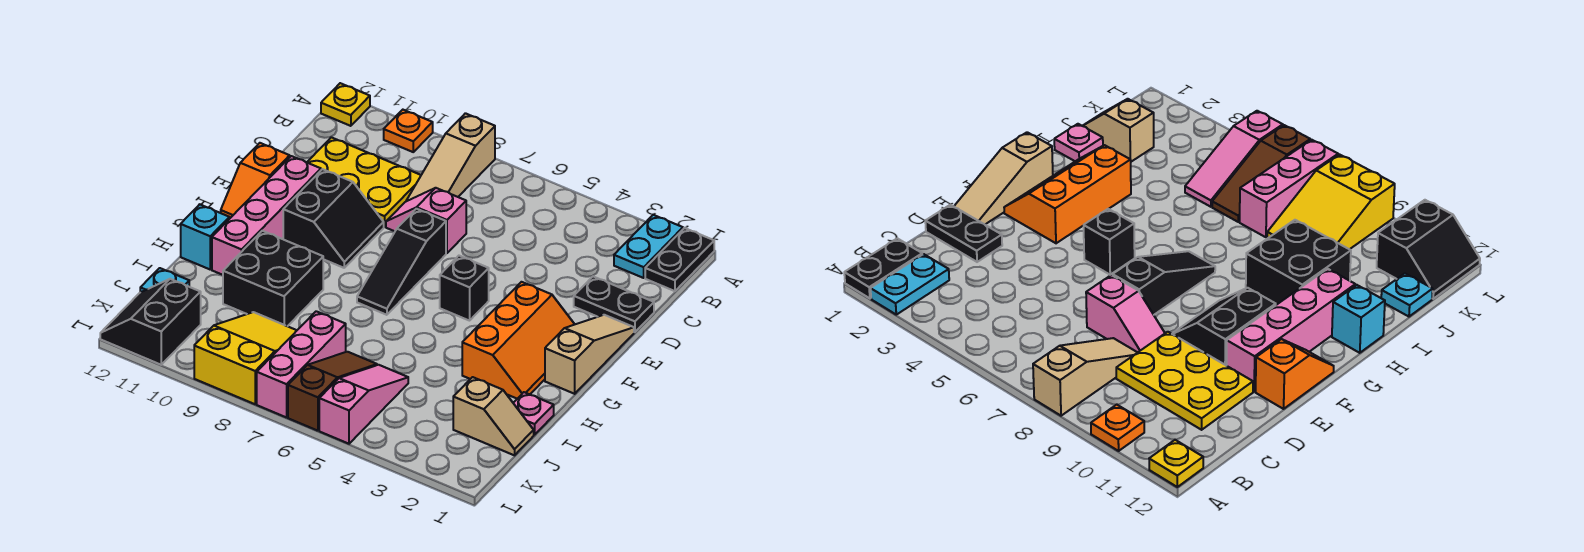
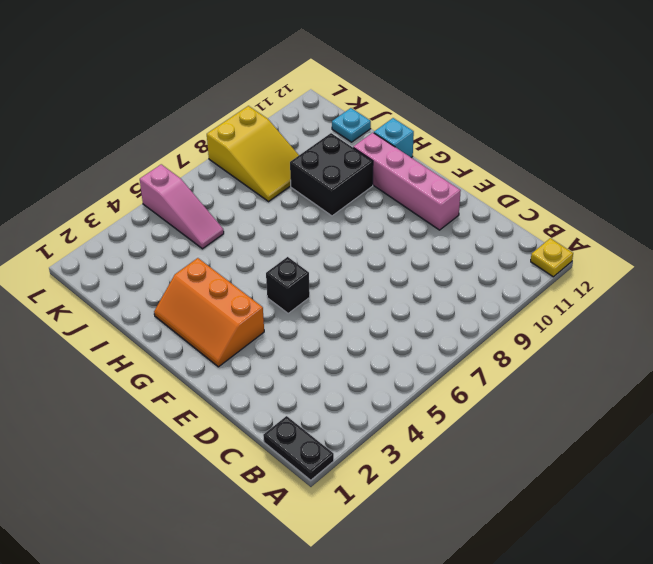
none -> cyan 1x2 plate [614,215,683,278]
none -> tan 1x3 slope [406,113,495,201]
none -> orange 1x1 plate [384,110,433,152]

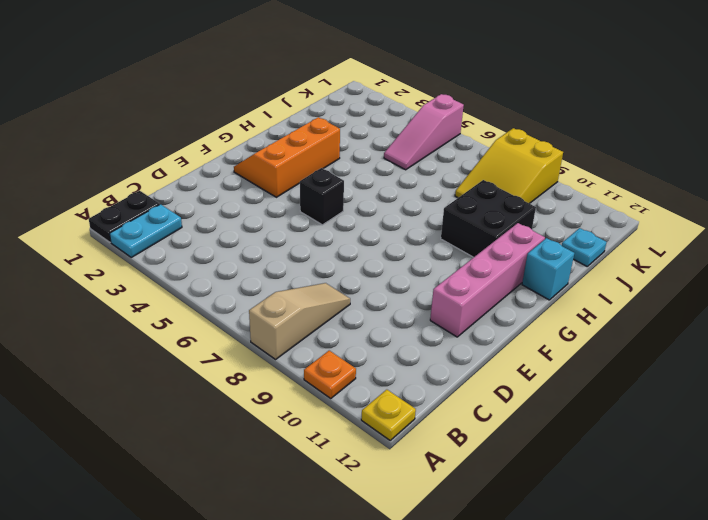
none -> yellow 2x3 plate [307,137,421,227]
none -> black 1x2 plate [574,277,654,332]
none -> pink 1x2 slope [386,188,466,253]

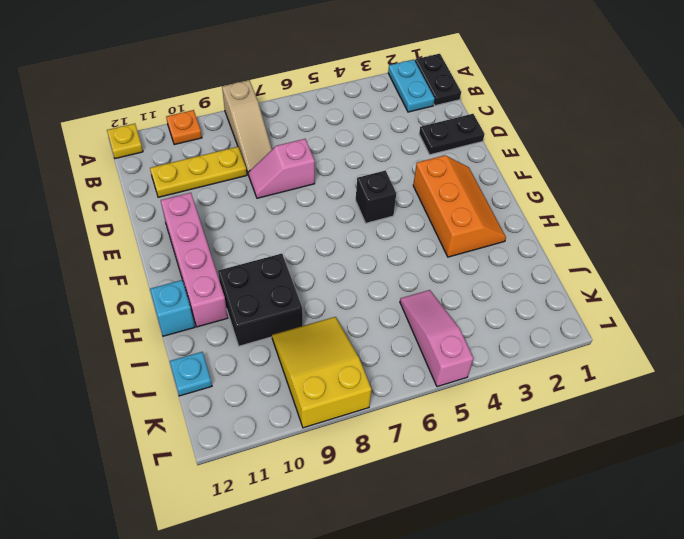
yellow 1x3 plate [150,147,247,197] -> yellow 2x3 plate [307,137,421,227]
none -> tan 1x3 slope [545,315,634,394]
none -> black 1x3 slope [357,209,446,315]
none -> black 2x2 slope [283,169,384,268]

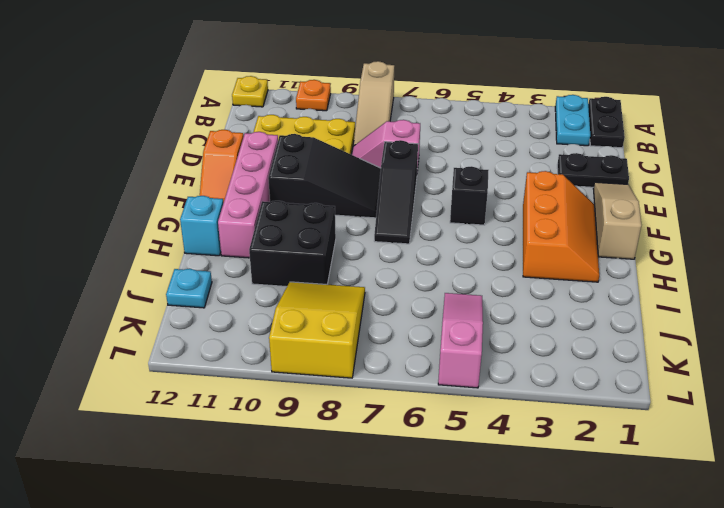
black 2x3 slope [268,134,381,218] -> black 2x2 slope [283,169,384,268]
none -> pink 1x1 plate [514,392,554,435]
none -> tan 1x2 slope [453,377,534,455]
none -> brown 1x3 slope [288,352,377,431]

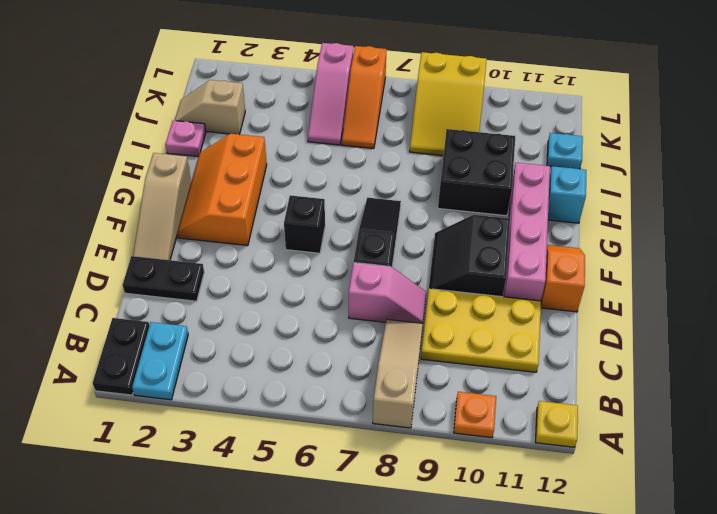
orange 1x3 slope [342,46,387,148] -> brown 1x3 slope [288,352,377,431]
none -> pink 1x3 brick [257,311,346,417]
none -> black 2x2 slope [100,279,201,365]

